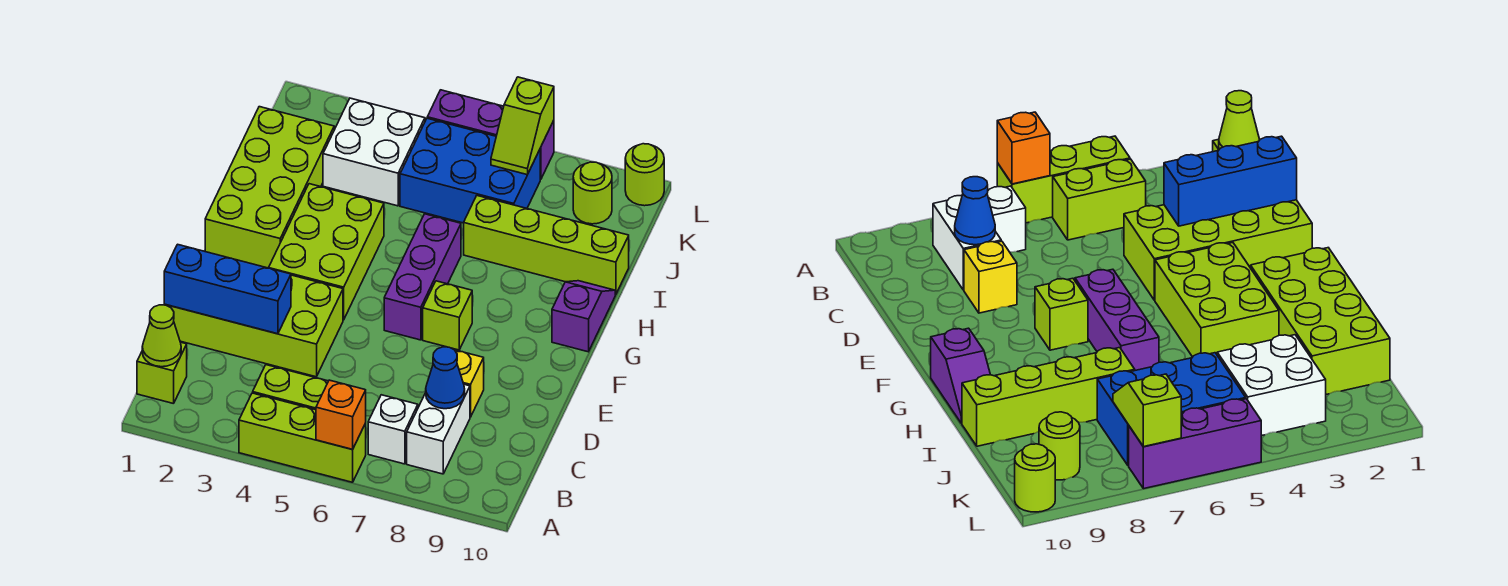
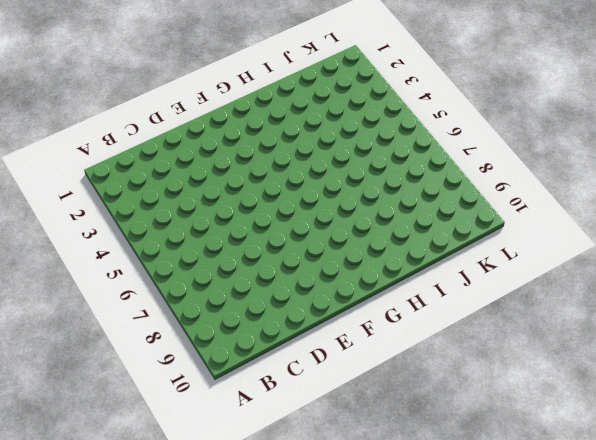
none -> lime 1x3 brick [239,393,366,482]
none -> lime 1x1 brick [137,343,187,404]
none -> lime 1x2 brick [253,365,328,410]

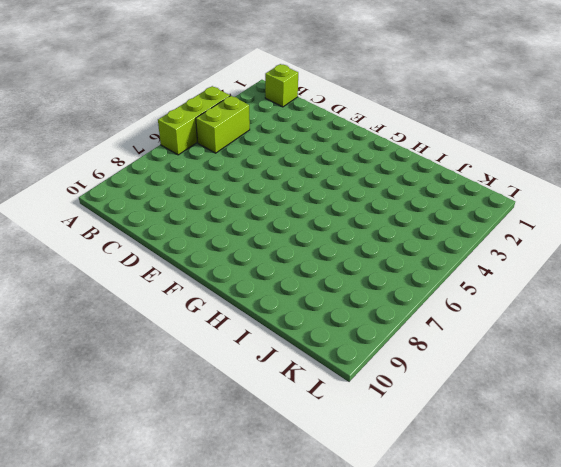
none -> white 1x1 brick [368,395,418,464]
none -> white 1x2 brick [407,384,470,474]
none -> lime 2x4 brick [164,275,343,377]

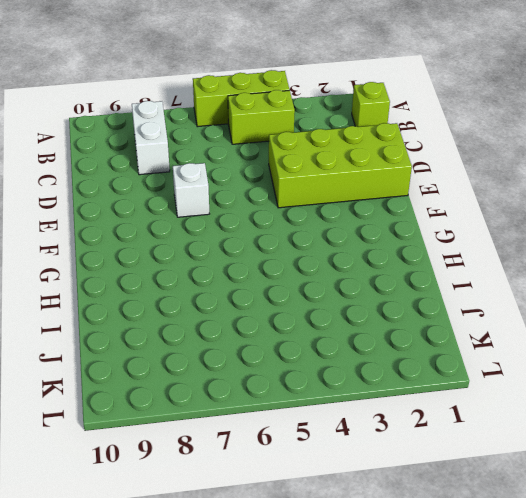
white 1x1 brick [173,163,209,217] -> white 1x1 brick moved to [368,395,418,464]
none -> yellow 1x1 brick [455,350,484,417]
none -> lime 2x3 brick [269,184,384,320]
none -> purple 1x3 brick [384,214,461,340]

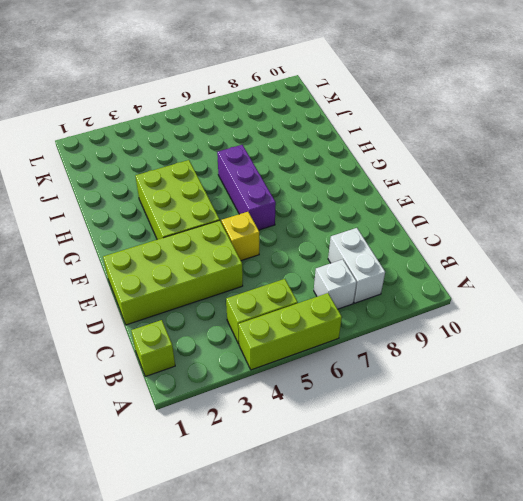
yellow 1x1 brick [221,212,259,261] -> yellow 1x1 brick moved to [455,350,484,417]
none -> lime 1x1 brick [423,281,472,350]
none -> lime 2x4 brick [205,107,334,268]
none -> purple 1x2 slope [552,281,615,352]

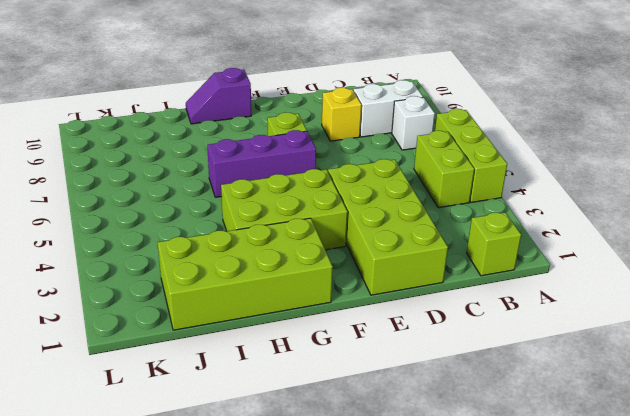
none -> lime 1x4 brick [464,196,629,295]
none -> white 2x2 brick [323,98,425,206]
none -> blue 2x3 brick [400,118,540,223]

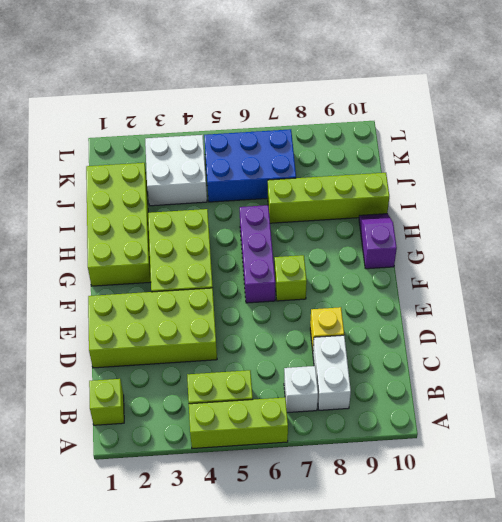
none -> lime 1x1 round brick [573,162,612,224]
none -> purple 1x3 brick [427,90,554,179]
none -> lime 1x1 round brick [625,144,664,206]

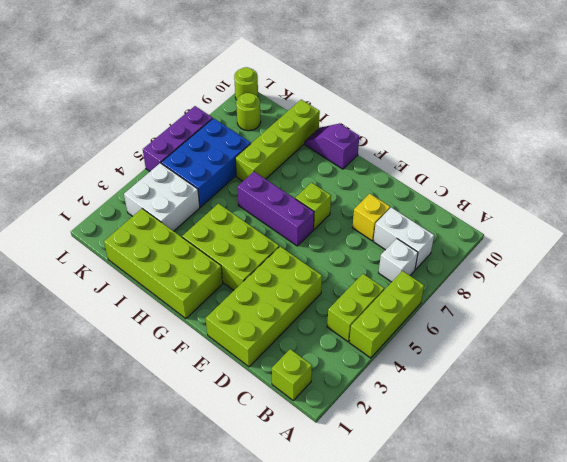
none -> orange 1x1 brick [316,380,366,449]
none -> lime 1x1 cone [142,305,181,367]
none -> blue 1x1 cone [426,347,465,409]

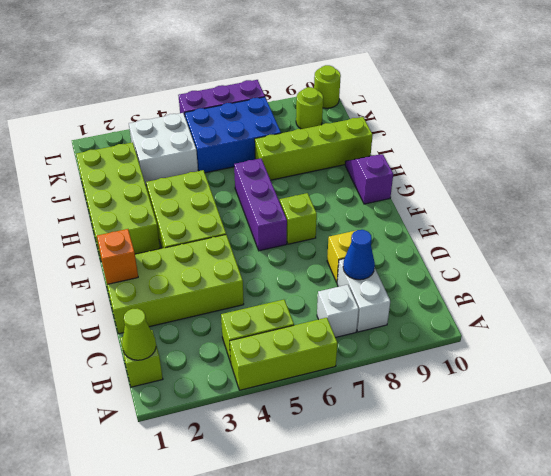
orange 1x1 brick [97,229,138,284] -> orange 1x1 brick moved to [316,380,366,449]
none -> blue 1x3 brick [164,244,291,334]
none -> lime 1x2 slope [491,77,554,175]

